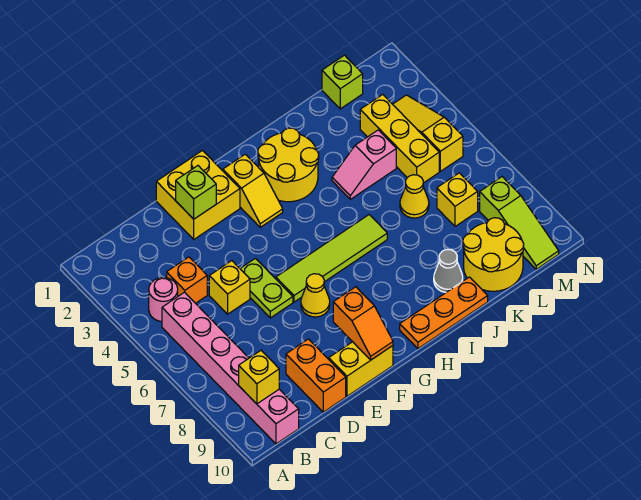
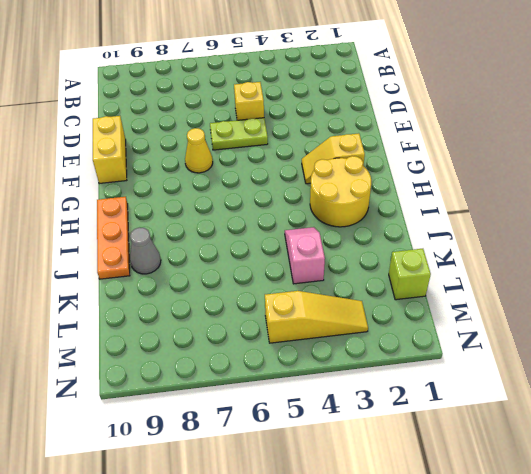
none -> pink 1x1 round brick [149,278,178,321]
none -> pink 1x6 brick [162,292,299,444]
none -> orange 1x1 brick [167,257,207,303]

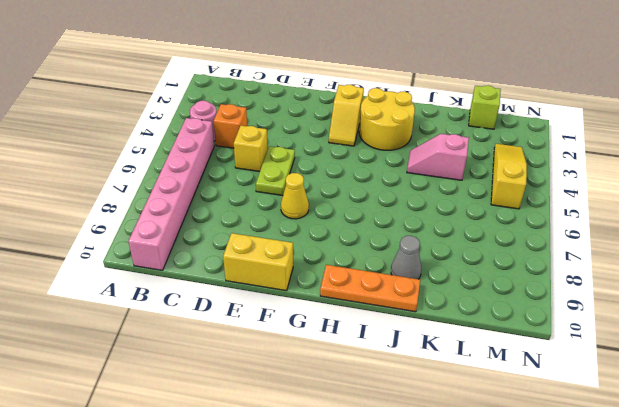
none -> orange 1x2 brick [286,339,346,412]
none -> yellow 2x2 brick [156,151,240,239]
none -> lime 1x4 tile [276,215,387,302]

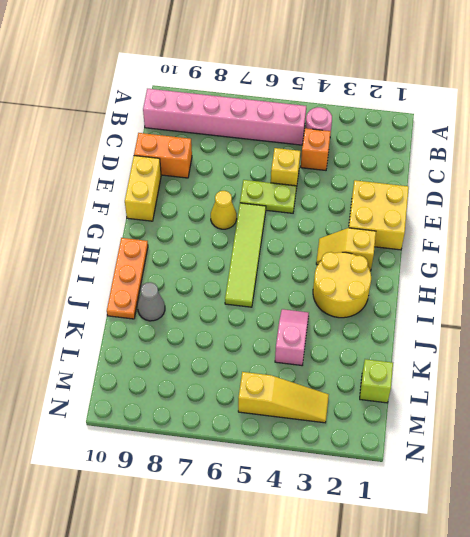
none -> yellow 1x1 cone [400,175,429,218]
none -> yellow 2x2 round brick [463,218,524,291]
none -> yellow 1x3 brick [360,94,439,183]

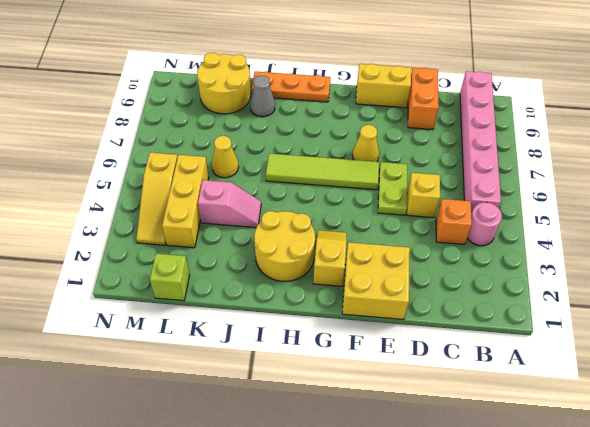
none -> yellow 1x1 brick [437,173,478,226]
none -> lime 1x3 slope [480,177,559,269]
none -> yellow 1x1 brick [239,351,279,404]

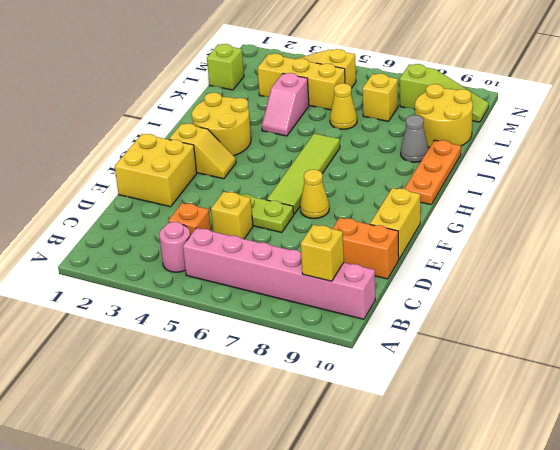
none -> lime 1x1 brick [176,166,216,219]
none -> orange 1x2 slope [333,287,393,360]

